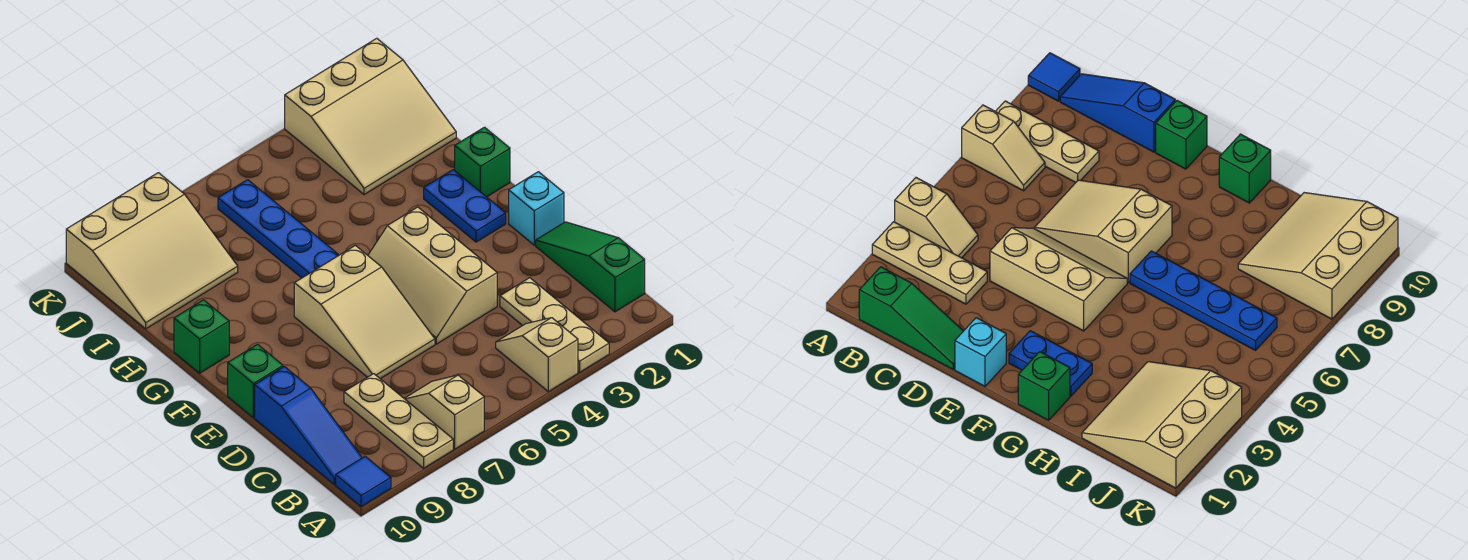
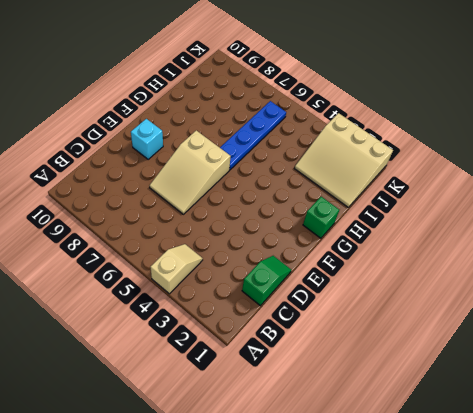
green 1x2 slope [242,256,291,306] -> green 1x3 slope [536,222,645,312]
cyan 1x1 brick [131,119,163,159] -> cyan 1x1 brick moved to [509,172,564,245]
none -> tan 1x3 plate [500,278,609,372]
none -> tan 1x2 slope [404,375,484,449]
none -> tan 1x3 plate [344,374,453,468]

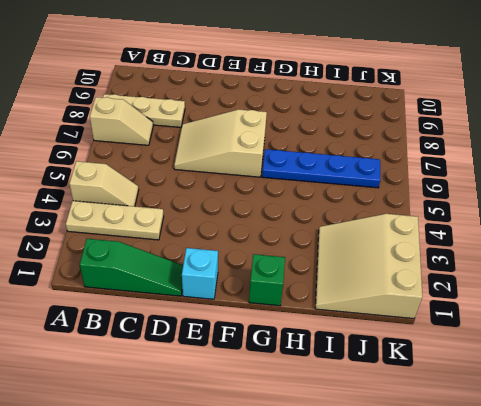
none -> blue 1x1 tile [336,457,391,507]
none -> blue 1x3 slope [255,367,362,484]
none -> tan 2x3 slope [368,207,497,344]

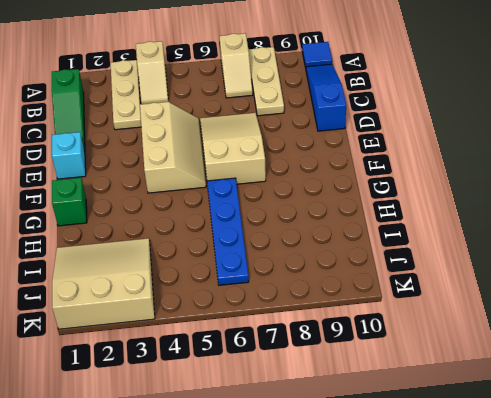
none -> green 1x1 brick [228,344,283,418]
none -> blue 1x2 plate [424,170,506,242]
none -> green 1x1 brick [174,300,229,373]

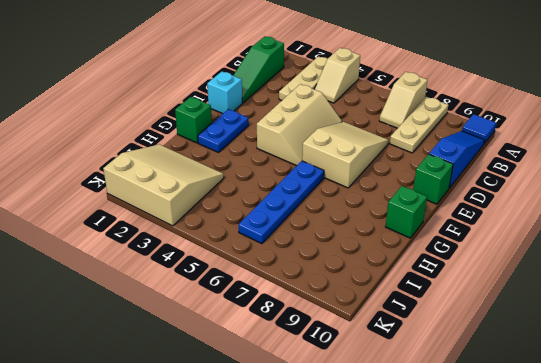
none -> tan 3x3 slope [66,173,238,329]

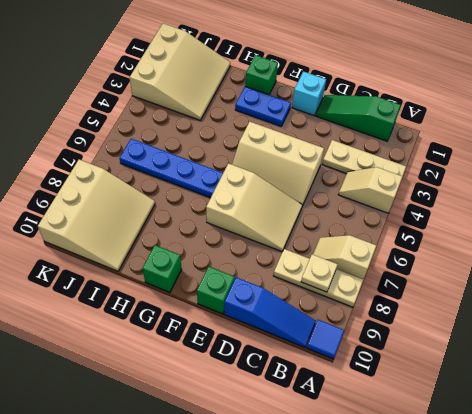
tan 1x1 plate [301,254,338,292] -> none

